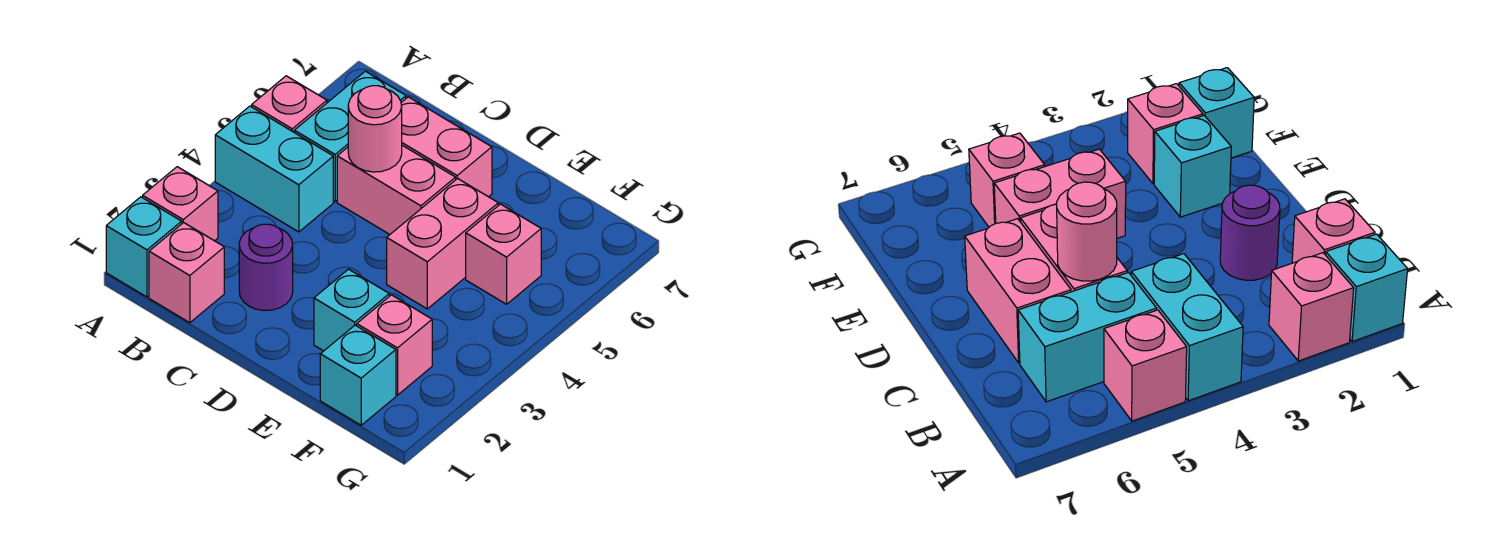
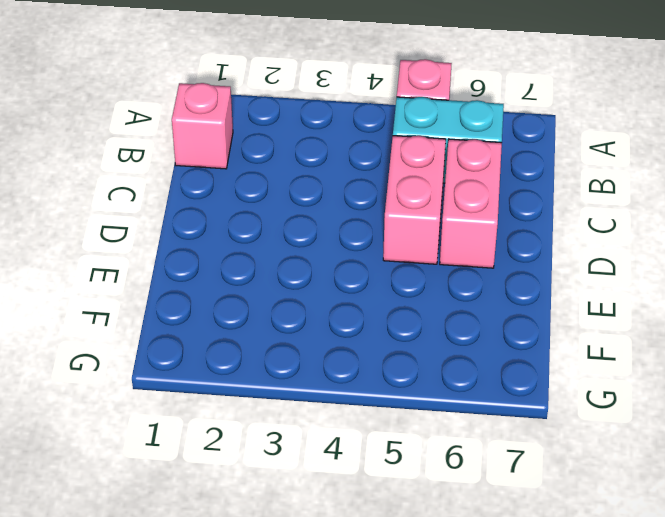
none -> cyan 1x1 brick [106,197,182,297]
none -> pink 1x1 brick [143,167,218,241]
none -> cyan 1x2 brick [215,106,333,232]

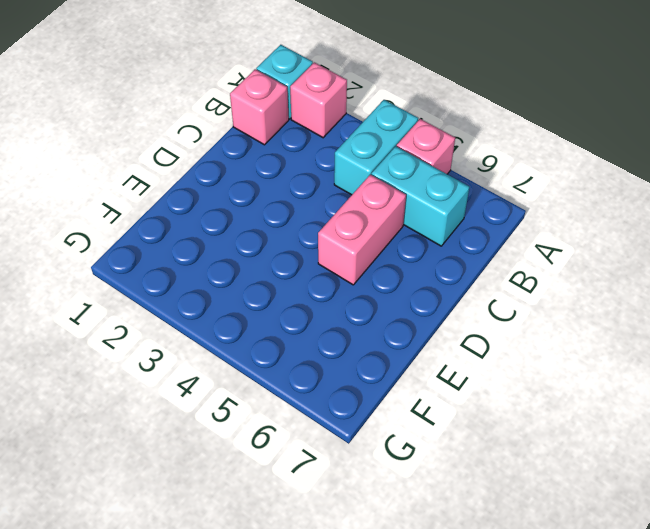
none -> purple 1x1 round brick [239,224,293,310]
none -> pink 1x2 brick [401,97,492,197]
none -> cyan 1x1 brick [314,269,389,351]

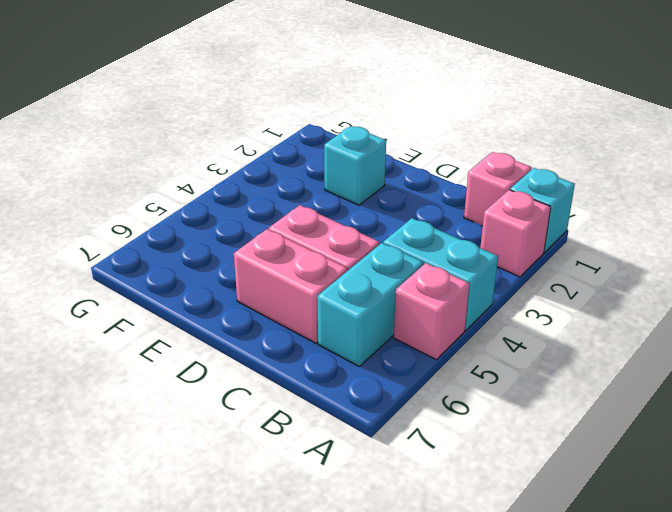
none -> purple 1x1 round brick [239,224,293,310]
none -> pink 1x2 brick [387,178,498,309]
none -> cyan 1x1 brick [320,325,396,425]

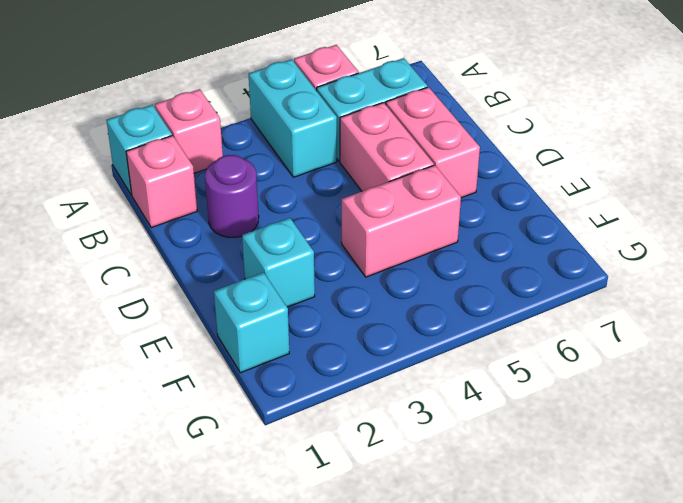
none -> pink 1x1 brick [357,295,432,395]
none -> pink 1x1 brick [466,204,541,304]
none -> pink 1x1 round brick [348,86,402,172]

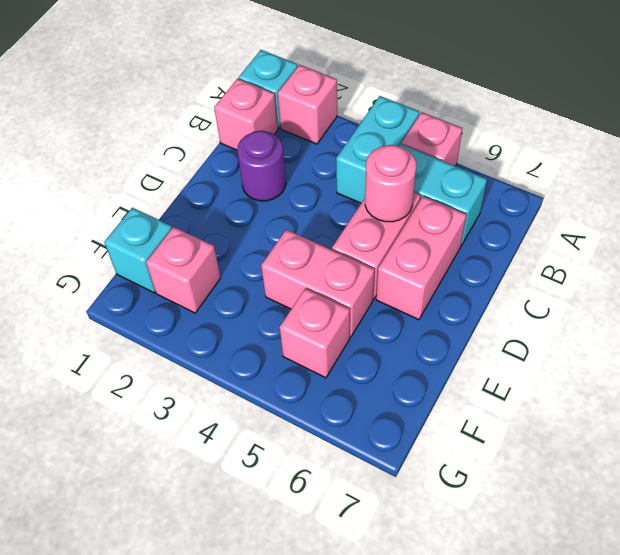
none -> cyan 1x1 brick [314,269,389,351]

